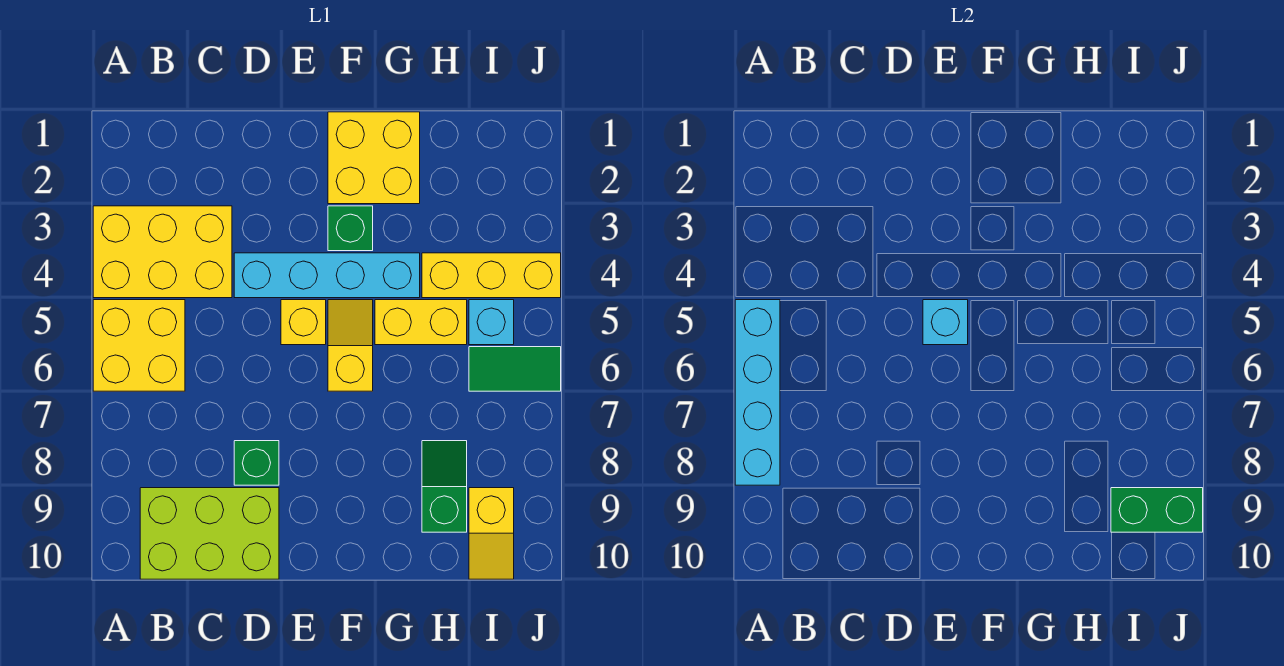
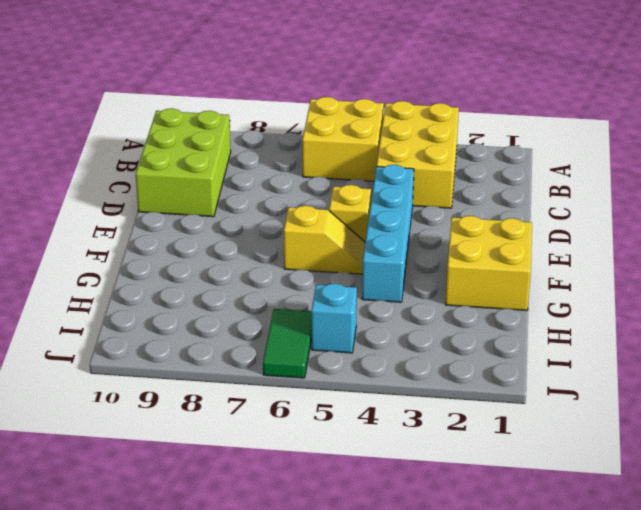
none -> green 1x1 brick [234,441,279,485]
none -> green 1x1 brick [328,206,373,251]
none -> yellow 1x2 brick [375,300,467,345]

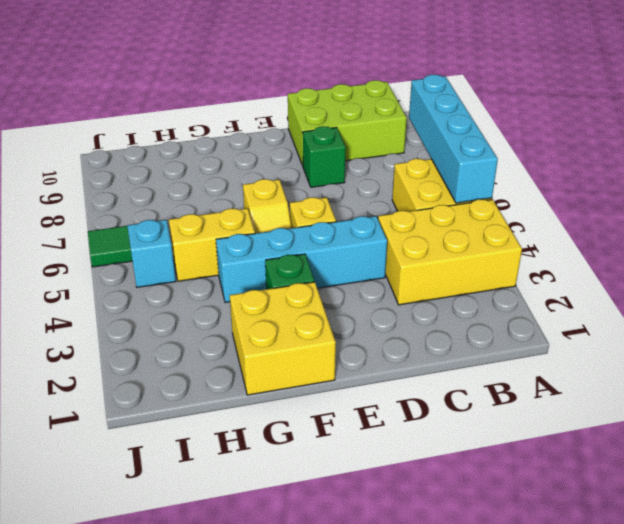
none -> yellow 1x3 brick [422,253,561,298]
none -> green 1x2 slope [422,441,467,532]
none -> yellow 1x2 slope [469,488,514,579]

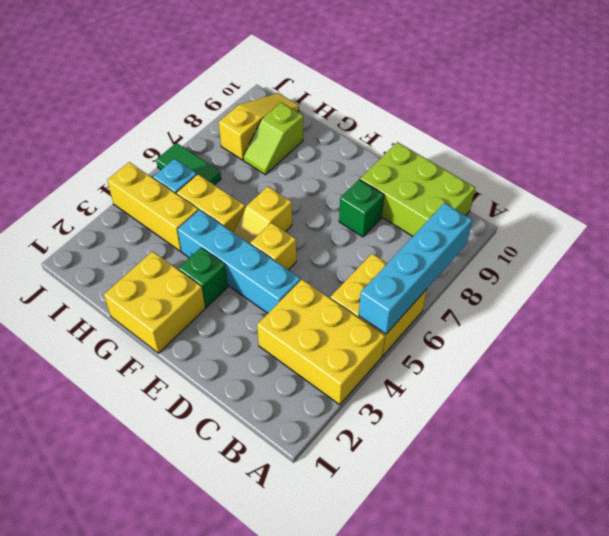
lime 1x2 slope [243,103,303,175] -> green 1x2 slope [422,441,467,532]
yellow 1x3 slope [219,93,299,160] -> yellow 1x2 slope [469,488,514,579]
none -> cyan 1x1 brick [923,300,968,345]
none -> green 1x2 brick [1111,488,1203,532]

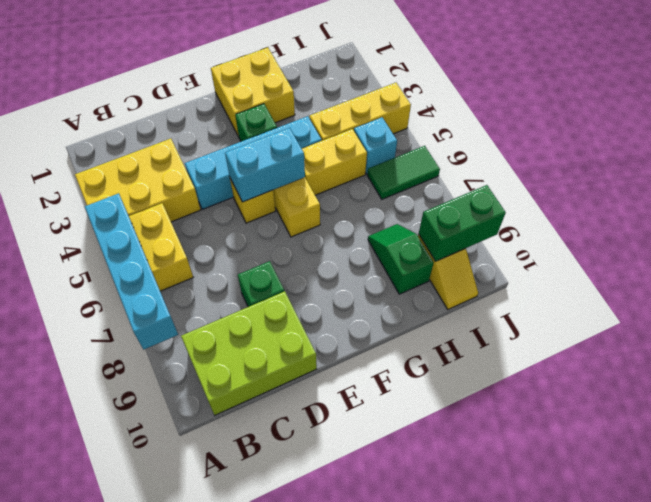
cyan 1x2 brick [225,128,305,202] -> cyan 1x1 brick [923,300,968,345]

